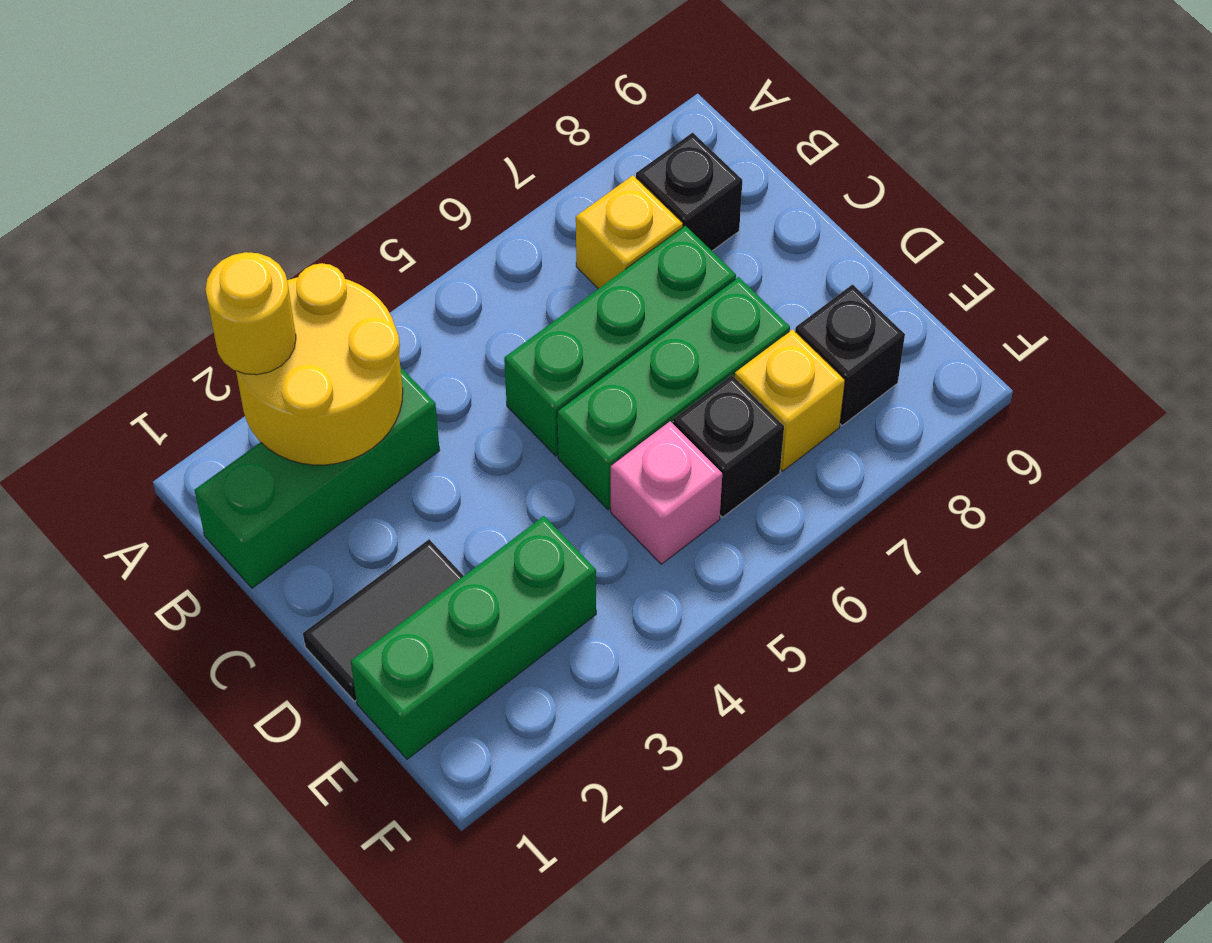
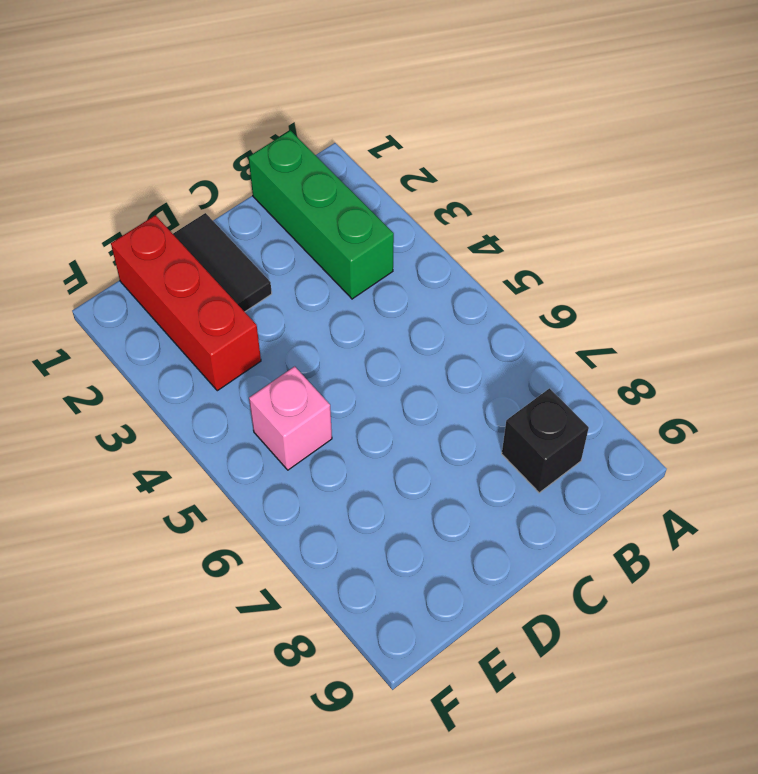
red 1x3 brick [111,215,261,391] -> green 1x3 brick [351,516,596,759]
none -> yellow 1x1 brick [576,175,683,289]
none -> green 1x3 brick [504,226,736,456]
none -> green 1x3 brick [557,277,790,510]

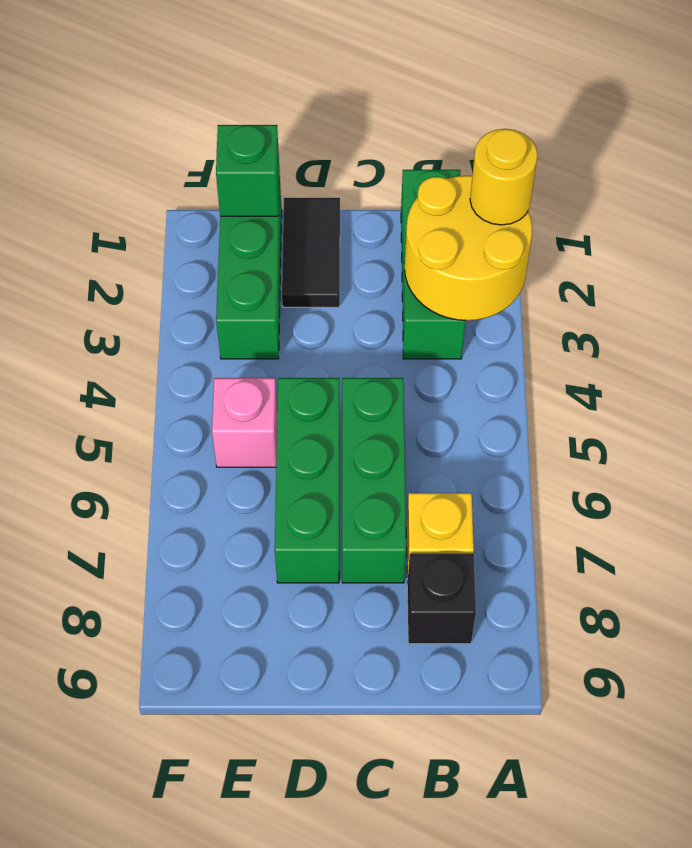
green 1x1 brick [216,125,279,216] -> none
none -> black 1x1 brick [673,375,784,517]
none -> yellow 1x1 brick [735,329,845,471]
none -> black 1x1 brick [795,285,905,426]

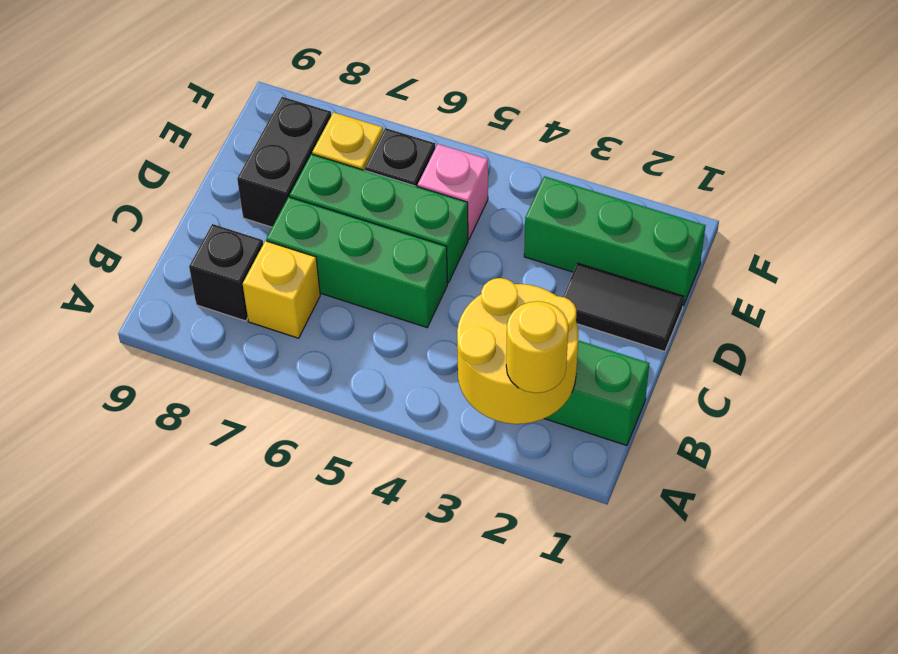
black 1x2 brick [237,97,331,227] -> black 1x1 brick [795,285,905,426]

